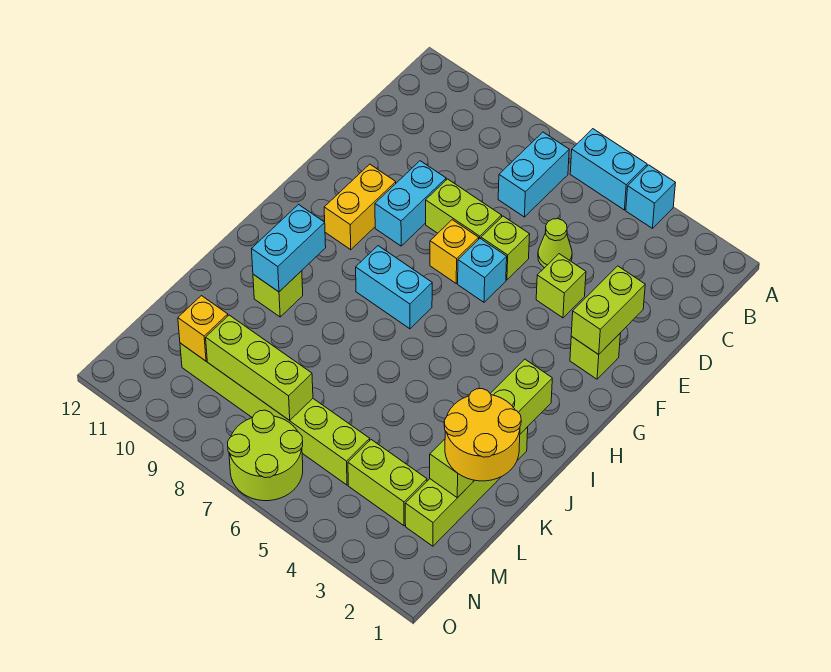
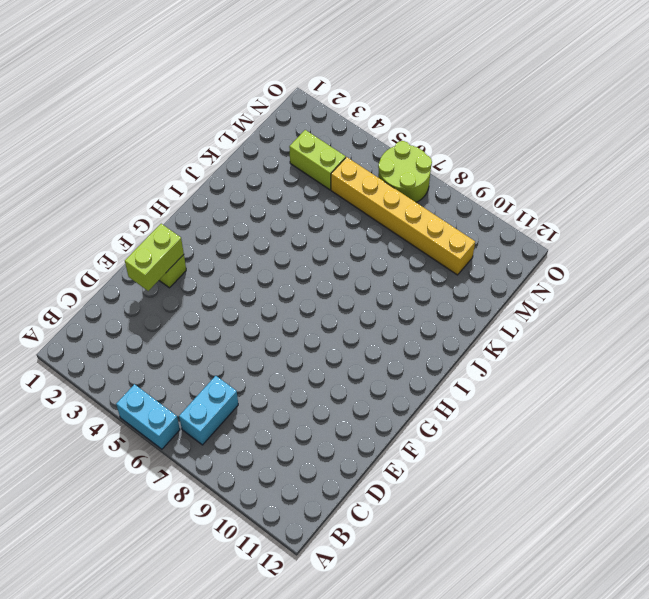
yellow 1x6 brick [331,157,475,275] -> lime 1x6 brick [180,343,370,485]
none -> cyan 1x1 brick [626,165,675,228]
none -> lime 1x1 cone [538,219,572,268]
none -> lime 1x1 brick [536,254,586,318]

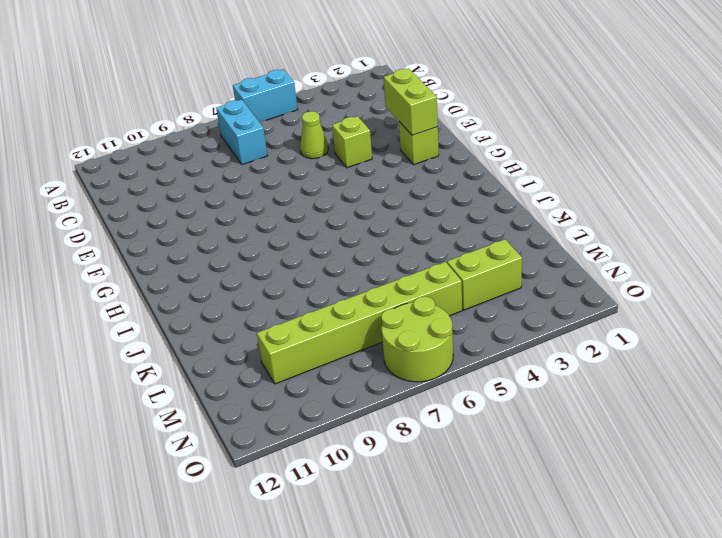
none -> cyan 1x1 brick [626,165,675,228]
none -> lime 1x1 brick [481,216,530,280]
none -> lime 1x2 brick [426,179,502,239]

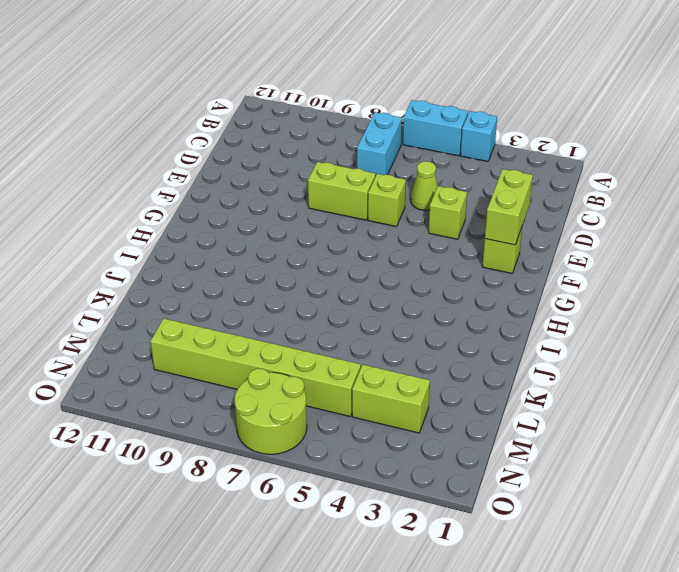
none -> cyan 1x2 brick [375,161,446,246]
none -> cyan 1x1 brick [458,239,507,302]
none -> yellow 1x1 brick [430,220,479,283]

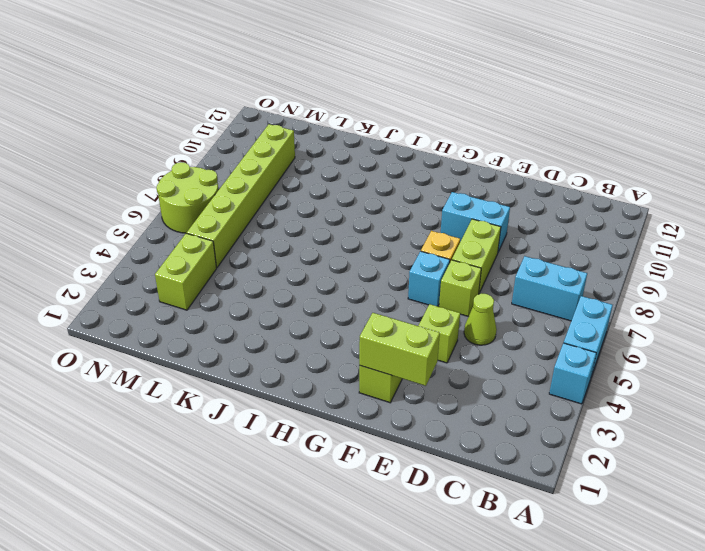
none -> yellow 1x2 brick [324,164,396,250]
none -> cyan 1x2 brick [356,246,432,329]
none -> lime 1x4 brick [405,427,528,546]

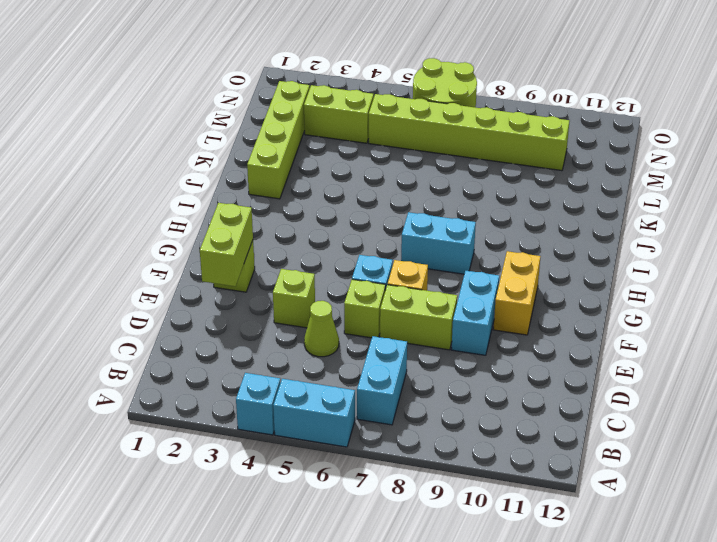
none -> lime 1x1 brick [253,271,303,317]
none -> lime 1x4 brick [430,359,552,498]
none -> cyan 1x2 brick [252,205,326,292]

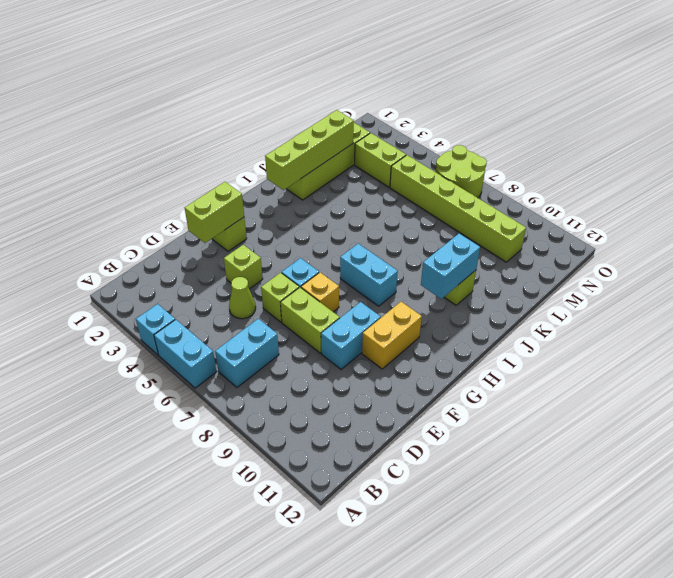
none -> lime 1x3 brick [206,315,313,420]
none -> yellow 1x1 brick [178,296,228,361]
none -> yellow 2x2 round brick [444,389,521,481]

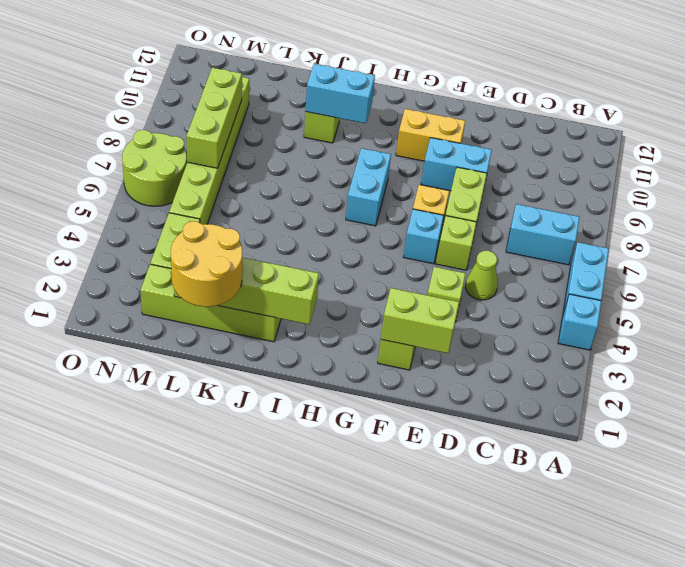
none -> yellow 1x1 brick [178,296,228,361]

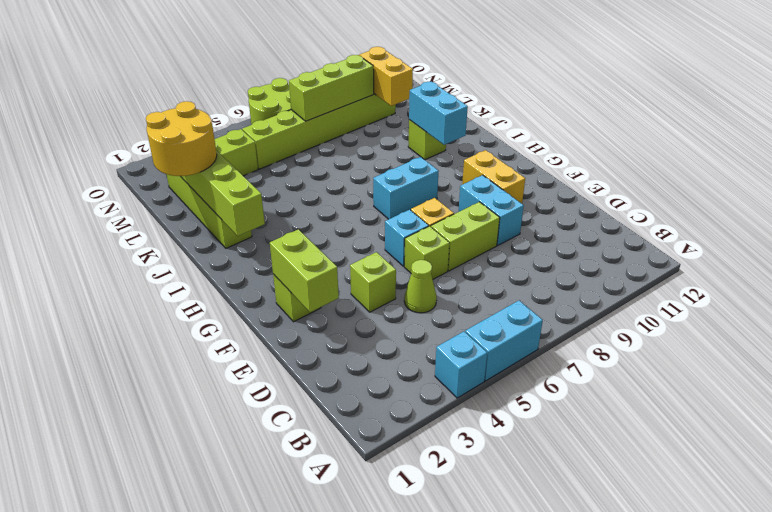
yellow 1x2 brick [359,47,413,106] -> yellow 1x1 brick [178,296,228,361]
none -> cyan 1x2 brick [498,132,569,217]

